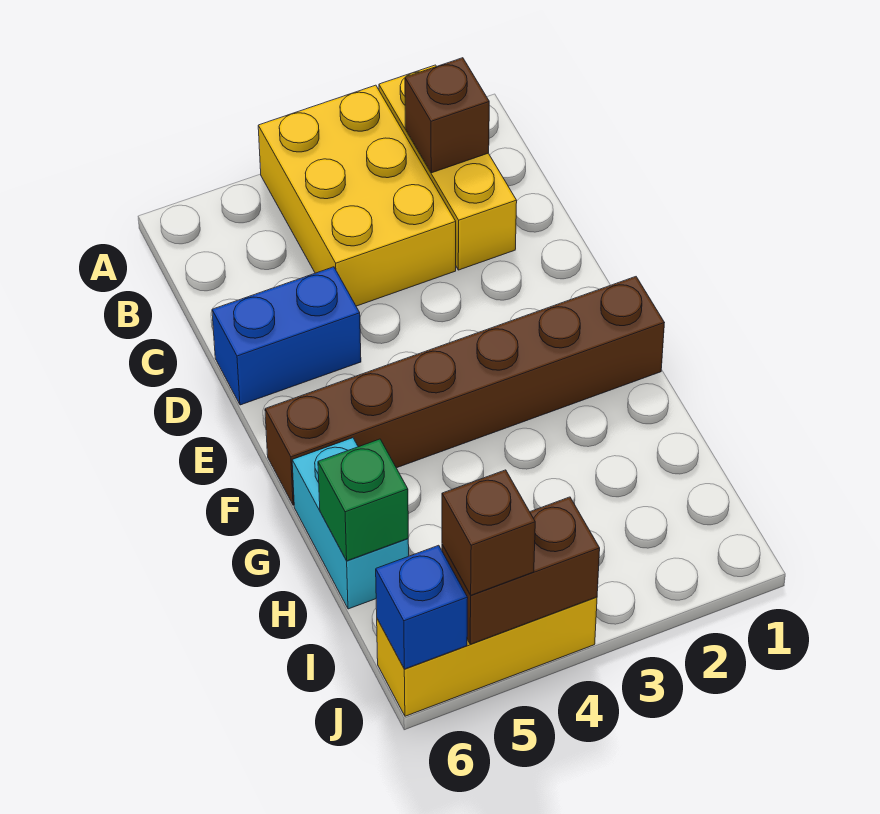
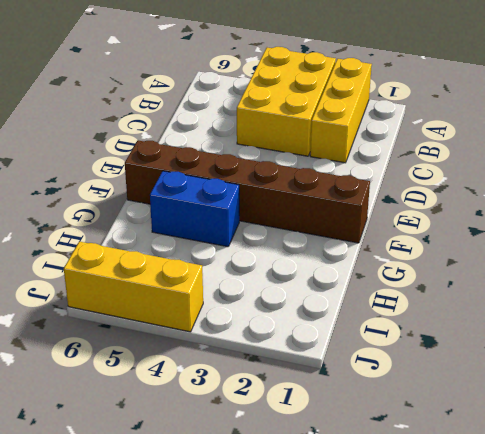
blue 1x2 brick [150,171,239,247] -> blue 1x2 brick moved to [212,267,361,405]
none -> cyan 1x2 brick [292,438,409,609]
none -> brown 1x1 brick [405,58,489,173]

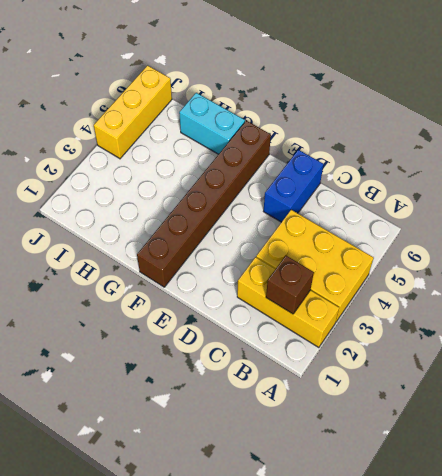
none -> green 1x1 brick [318,439,408,561]
none -> brown 1x2 brick [442,497,600,644]

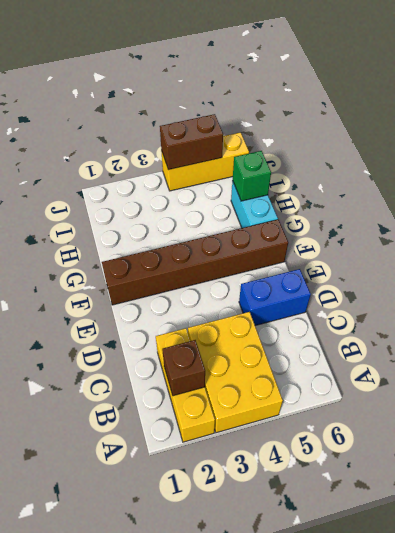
none -> blue 1x1 brick [376,545,468,669]
none -> brown 1x1 brick [442,470,535,595]

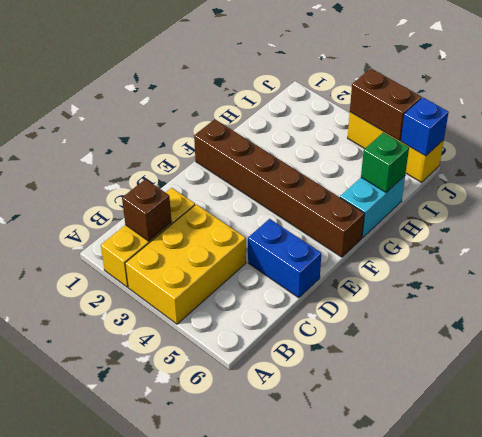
none -> brown 1x1 brick [442,470,535,595]

